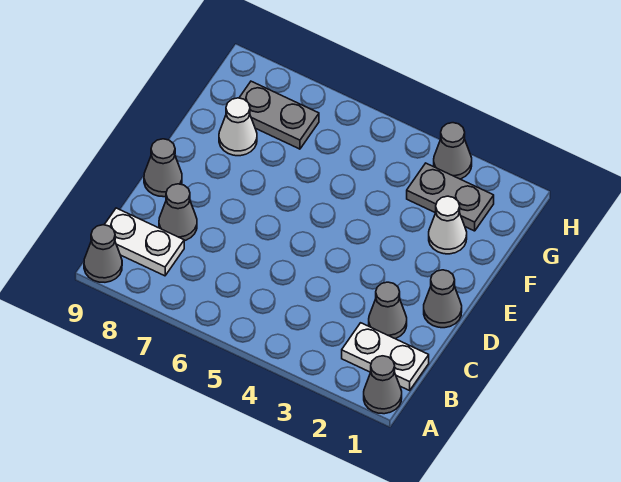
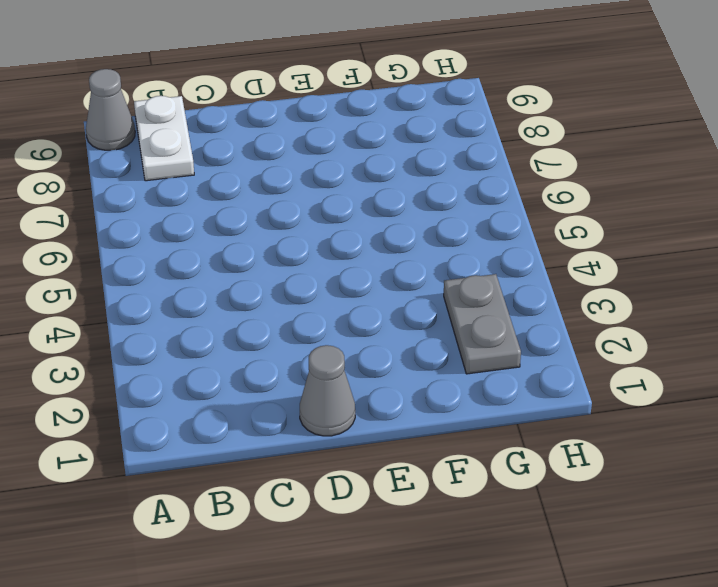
none -> grey 1x1 cone [364,356,402,414]
none -> white 1x2 plate [342,323,429,390]
none -> grey 1x1 cone [369,282,407,339]

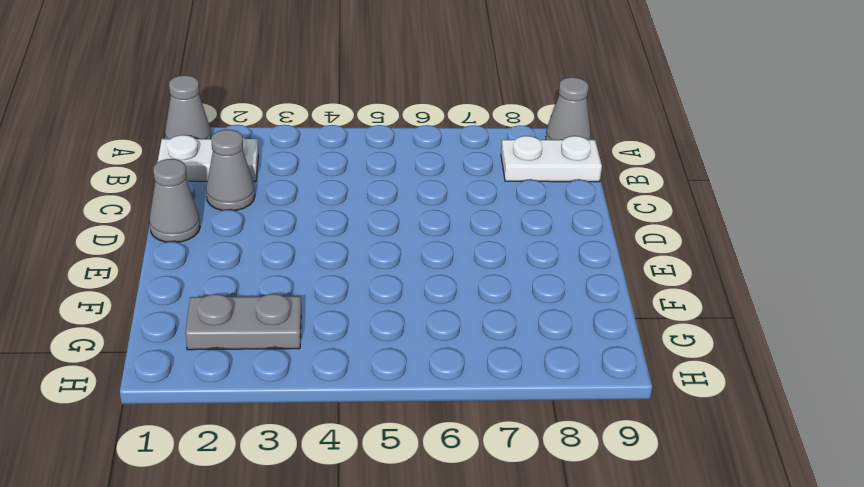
none -> grey 1x1 cone [159,184,197,241]
none -> grey 1x1 cone [144,139,182,197]
none -> white 1x1 cone [429,196,467,254]

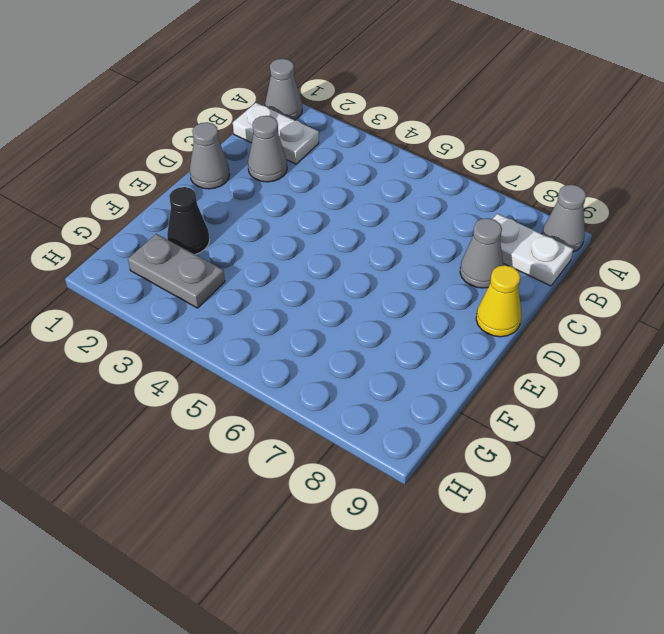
yellow 1x1 cone [476,265,521,337] -> grey 1x1 cone [144,139,182,197]
black 1x1 cone [167,187,210,255] -> white 1x1 cone [429,196,467,254]
none -> white 1x1 cone [219,98,257,156]
none -> grey 1x2 plate [239,81,319,149]
none -> grey 1x1 cone [434,123,472,179]

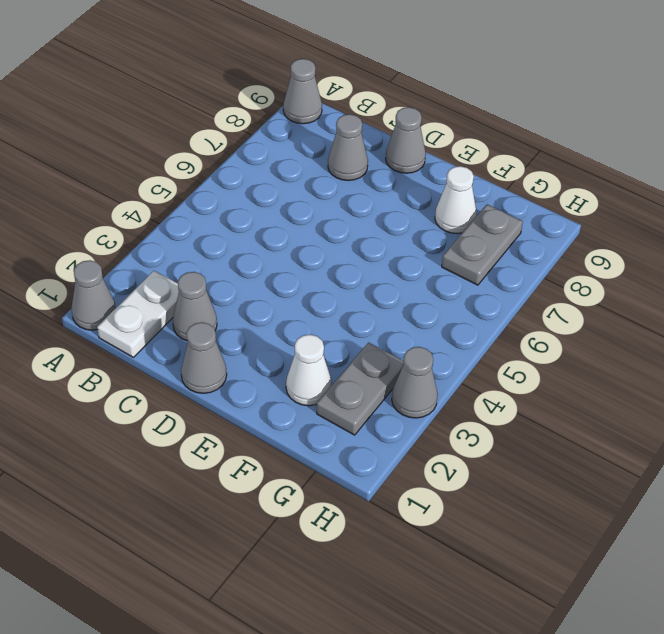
none -> white 1x2 plate [104,208,184,276]

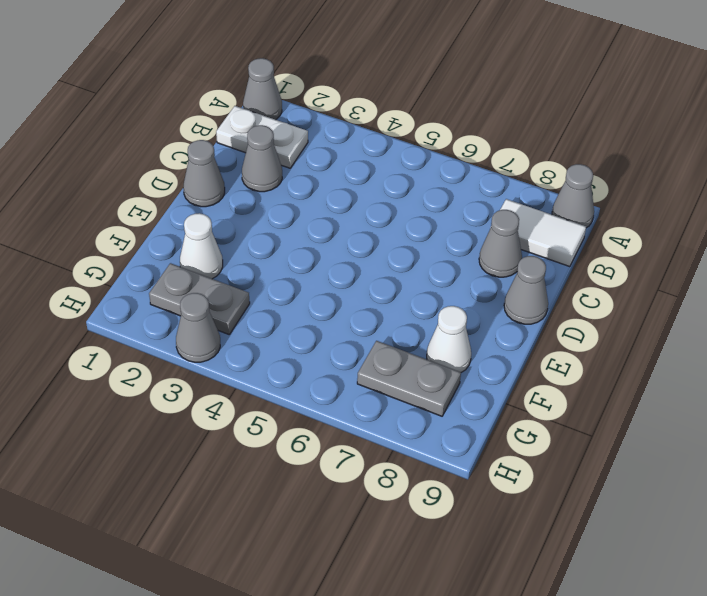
white 1x2 tile [500,199,586,267] -> white 1x2 plate [104,208,184,276]

